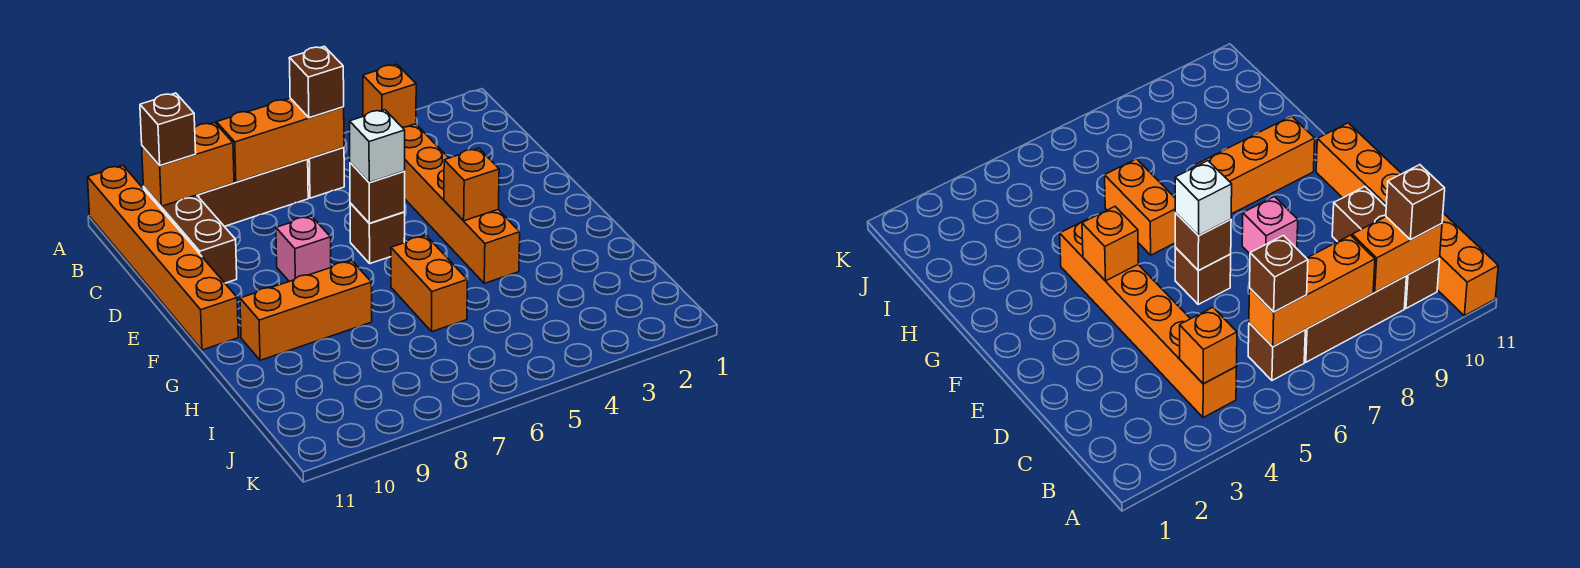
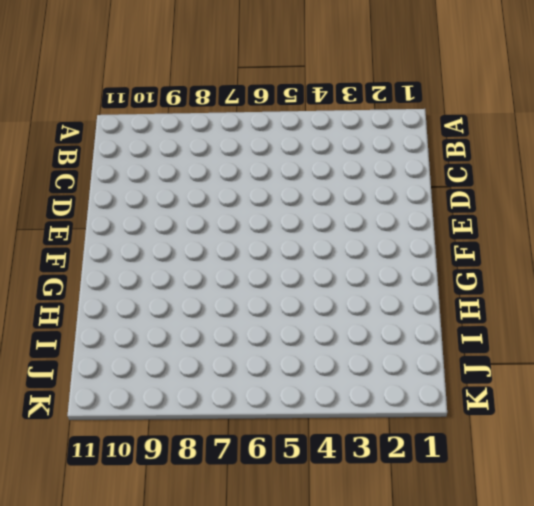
none -> orange 1x6 brick [88,165,238,350]
none -> orange 1x6 brick [403,124,520,283]
none -> brown 1x1 brick [308,147,344,198]

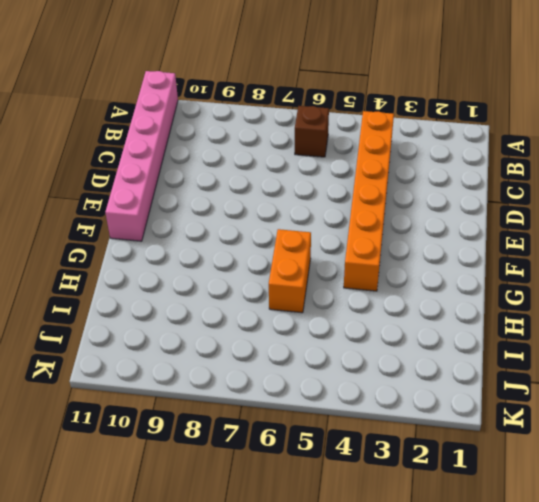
pink 1x6 brick [105,71,178,241] -> orange 1x6 brick [88,165,238,350]
none -> brown 1x3 brick [197,159,308,226]
none -> brown 1x3 brick [143,186,237,283]
none -> brown 1x1 brick [350,203,405,264]

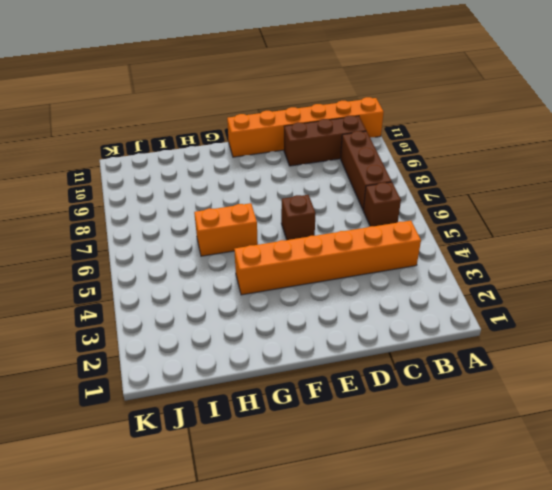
none -> pink 1x1 brick [276,216,331,281]
none -> orange 1x3 brick [240,261,372,360]
none -> orange 1x1 brick [363,64,416,128]

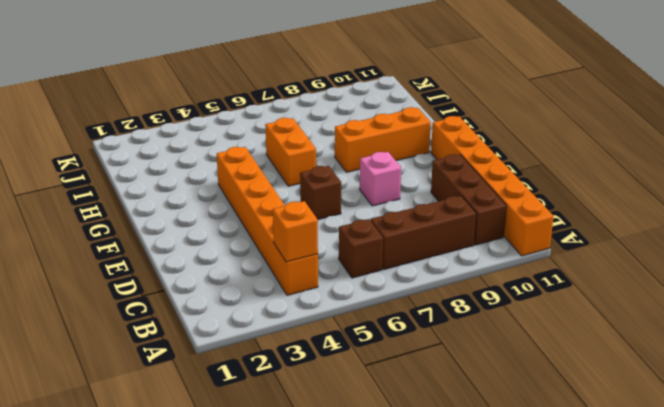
none -> orange 1x3 brick [217,98,344,182]
none -> orange 1x2 brick [142,122,234,206]
none -> brown 1x1 brick [350,163,405,223]

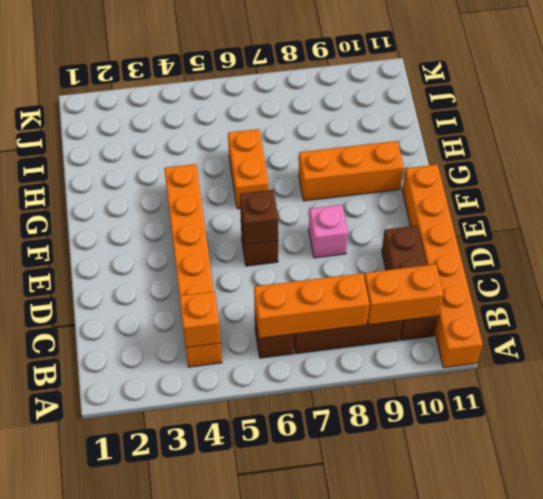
none -> orange 1x1 brick [444,148,499,221]
none -> brown 1x1 brick [289,46,344,118]
none -> brown 1x1 brick [140,93,196,165]

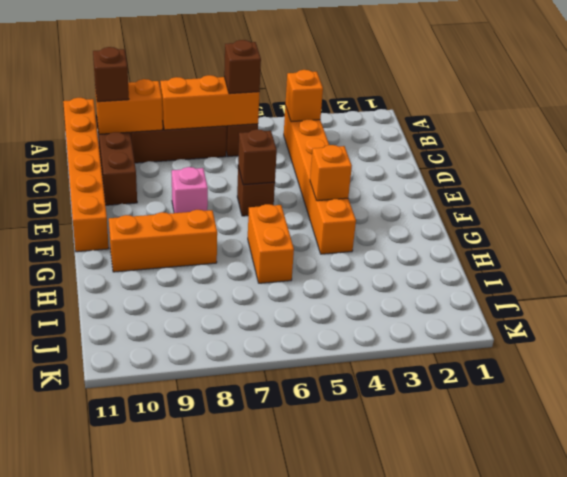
none -> white 1x1 brick [350,110,405,182]

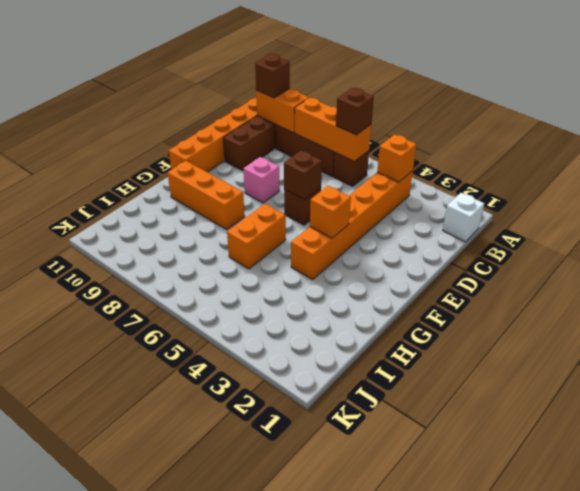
white 1x1 brick [443,193,484,242] -> white 1x1 brick moved to [350,110,405,182]

